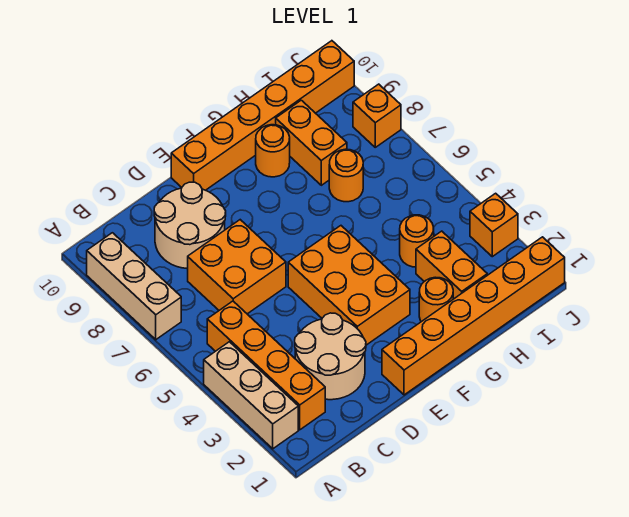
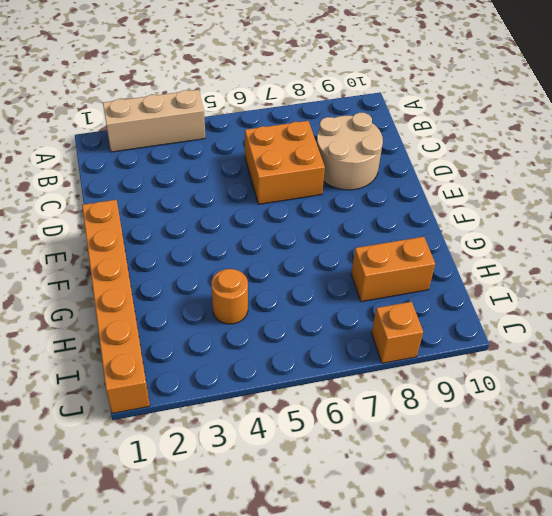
none -> tan 1x3 brick [87,233,181,340]
none -> orange 1x4 brick [207,301,325,430]
none -> tan 2x2 round brick [295,313,366,400]

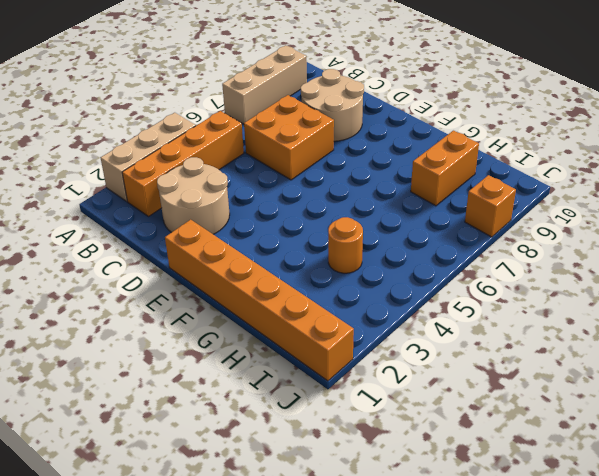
none -> orange 2x3 brick [288,226,410,345]
none -> orange 1x6 brick [171,41,354,190]
none -> orange 1x1 round brick [419,277,453,322]

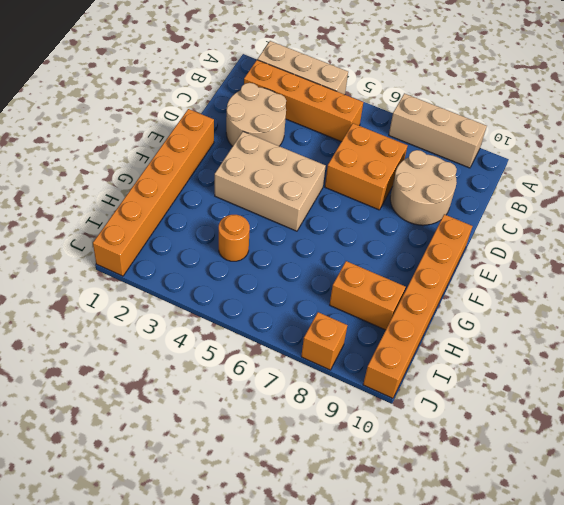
tan 2x3 brick [215,132,326,231] -> orange 2x3 brick [288,226,410,345]
none -> orange 1x1 round brick [419,277,453,322]
none -> orange 1x1 round brick [256,125,290,177]
none -> orange 1x2 brick [416,231,487,299]

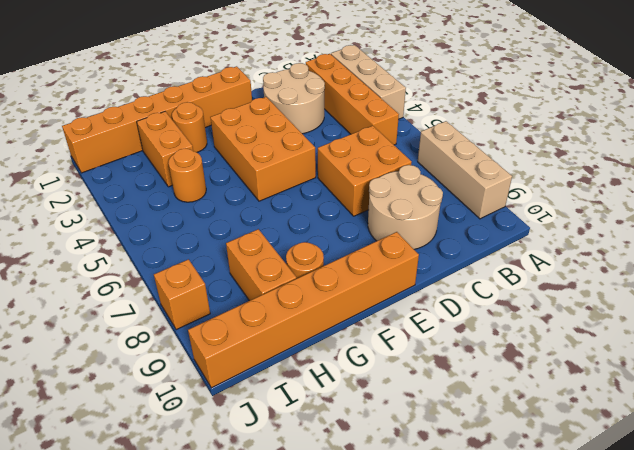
none -> orange 1x1 round brick [329,149,363,202]
none -> orange 1x1 brick [470,193,518,257]

